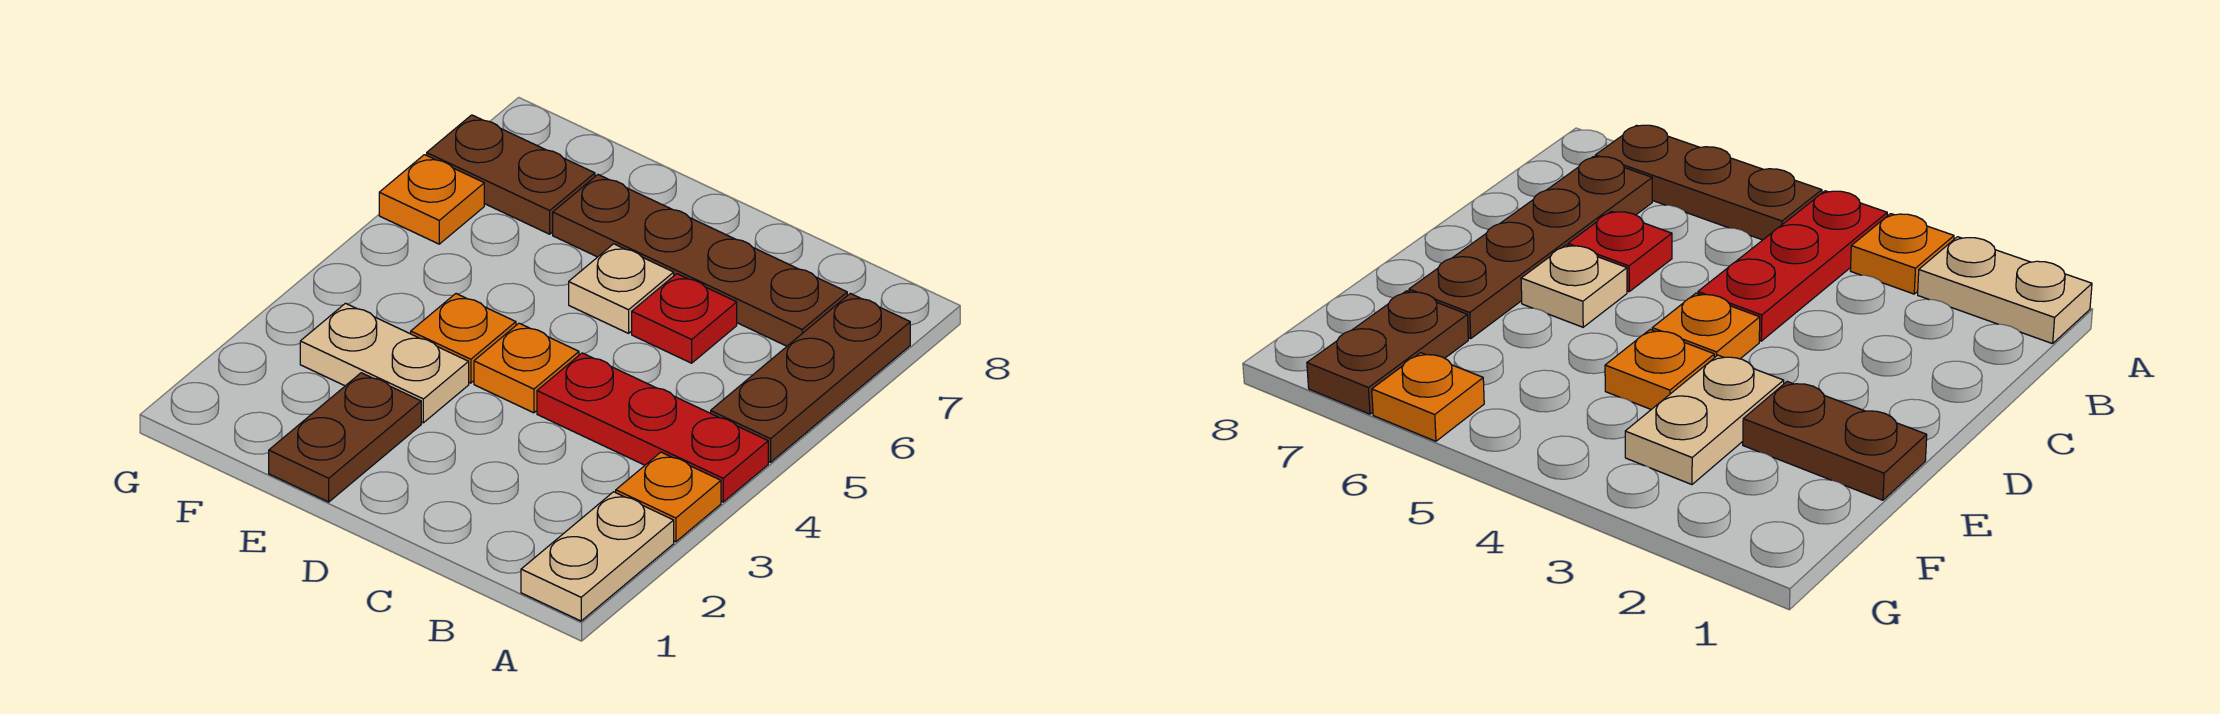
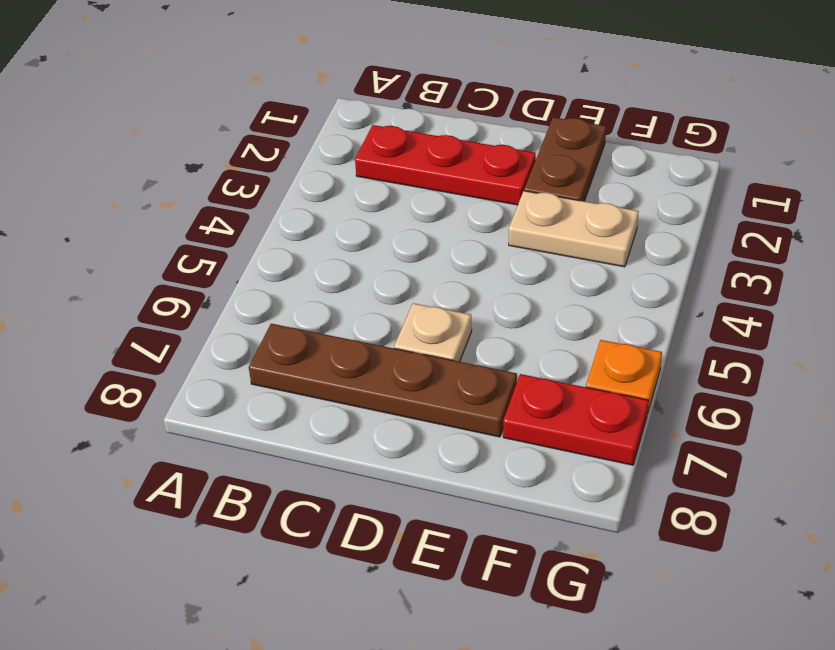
red 1x3 plate [355,125,536,205] -> red 1x3 plate moved to [537,353,768,502]
red 1x2 plate [503,374,648,465] -> brown 1x2 plate [427,115,595,234]
none -> tan 1x2 plate [521,492,674,621]
none -> orange 1x1 plate [616,452,721,542]
none -> brown 1x3 plate [711,293,910,462]

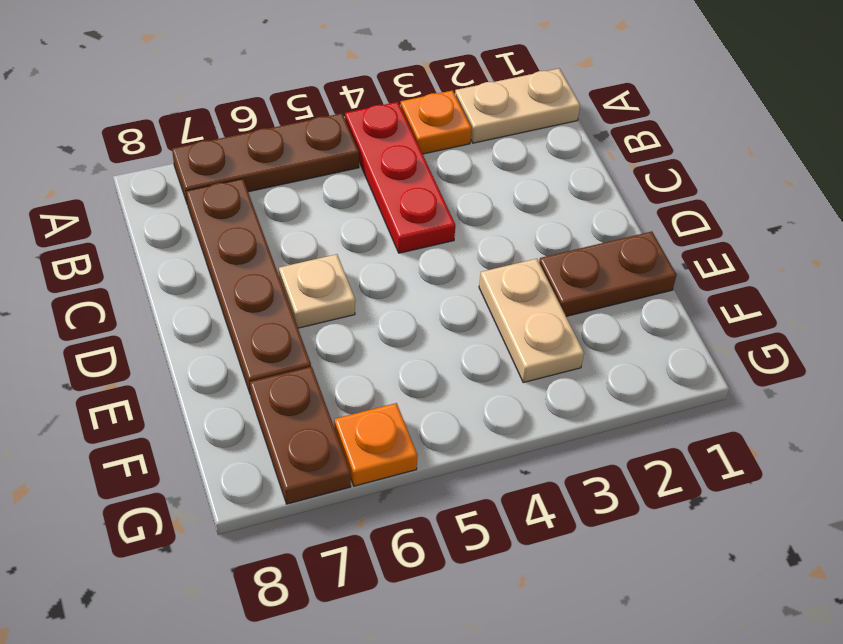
none -> red 1x1 plate [632,274,737,363]
none -> orange 1x1 plate [474,323,579,413]
none -> orange 1x1 plate [411,294,516,383]

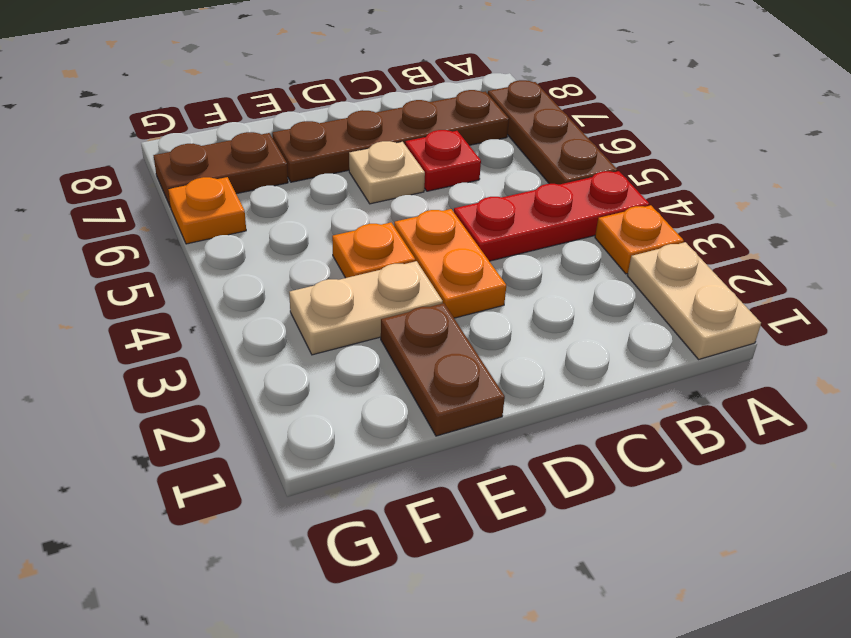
orange 1x2 plate [394,209,506,318] -> orange 1x1 plate [474,323,579,413]

